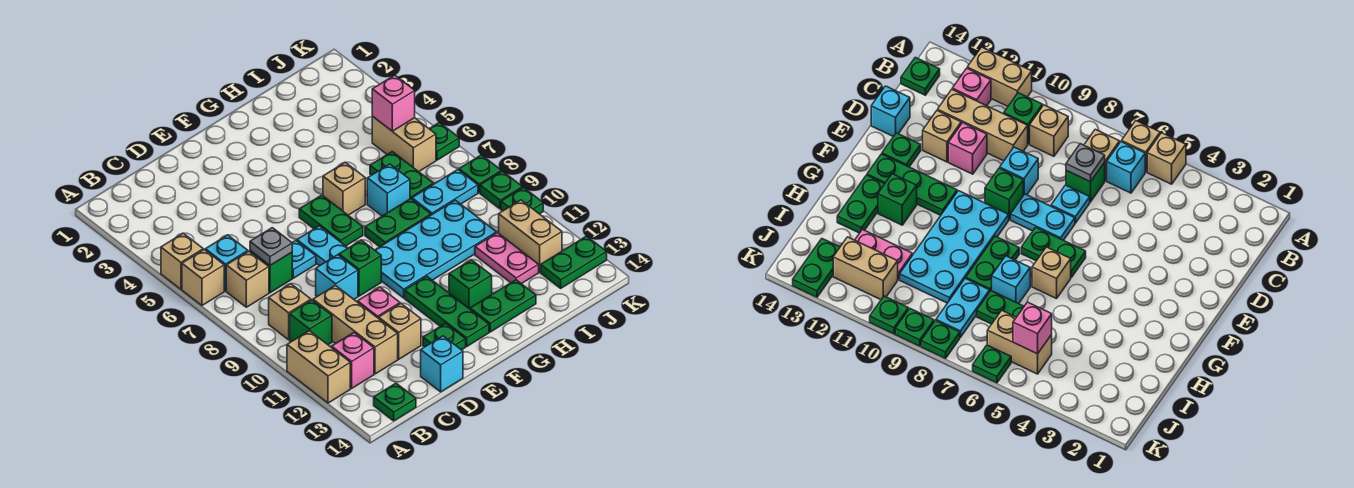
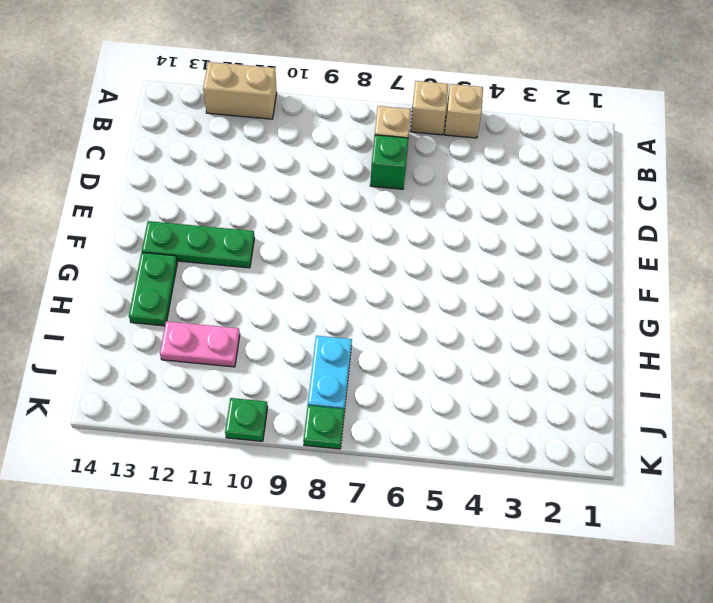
none -> cyan 1x1 brick [205,235,248,291]
none -> tan 1x1 brick [269,284,311,340]
none -> green 1x1 brick [290,300,332,345]
none -> pink 1x1 brick [332,333,374,388]

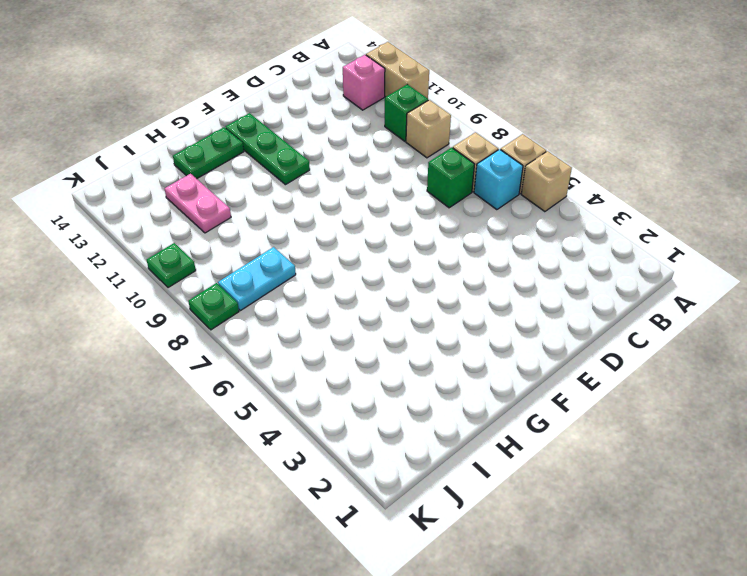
none -> green 1x1 plate [374,383,416,421]
none -> tan 1x3 brick [313,285,398,374]
none -> cyan 1x1 plate [292,241,316,278]
none -> cyan 1x1 brick [316,255,358,299]

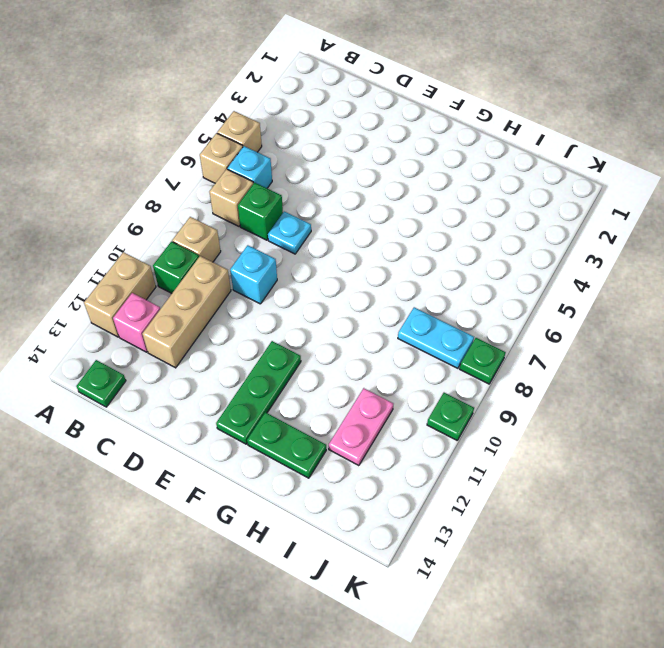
none -> pink 1x1 brick [358,287,400,318]
none -> tan 1x1 brick [379,303,421,359]
none -> cyan 1x1 brick [421,336,463,392]
none -> cyan 1x2 plate [297,226,348,266]

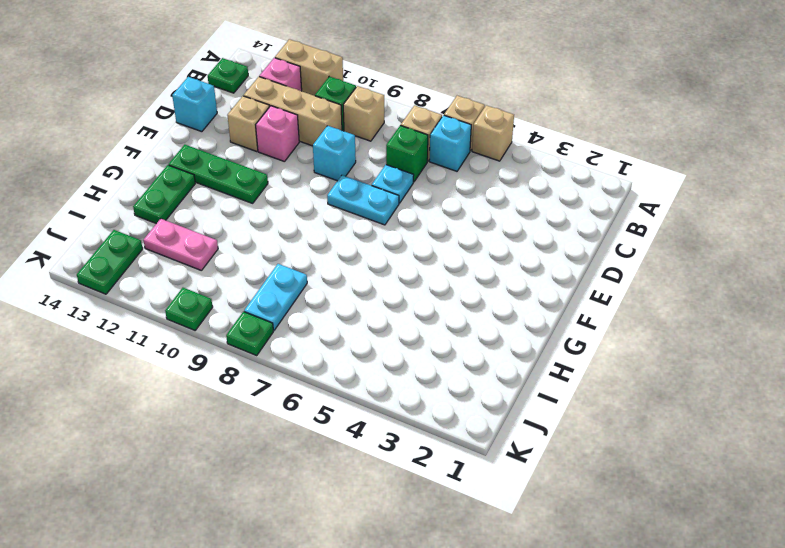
none -> green 1x1 brick [339,240,381,296]
none -> green 1x1 plate [423,323,466,350]
none -> green 1x2 plate [299,195,363,246]
none -> cyan 2x4 plate [375,200,496,298]

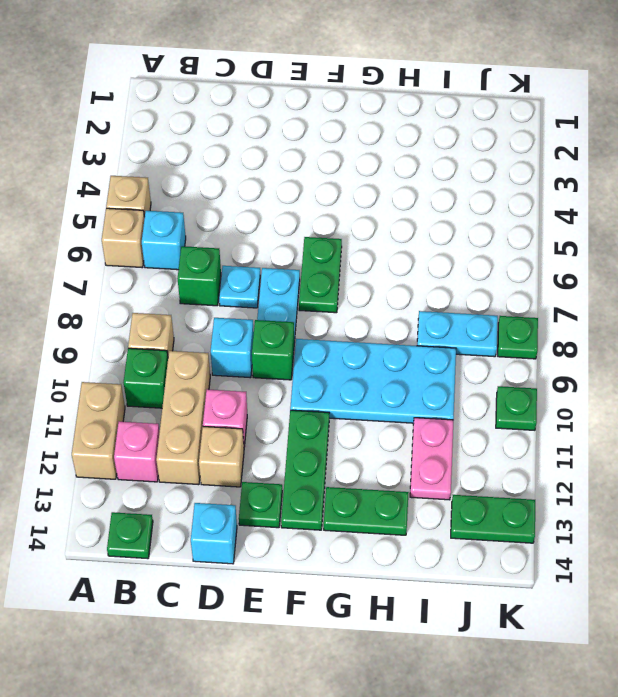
none -> tan 1x1 brick [226,251,269,307]
none -> tan 1x1 brick [323,162,365,215]
none -> green 1x2 plate [365,199,431,247]
none -> green 1x1 brick [449,260,492,309]

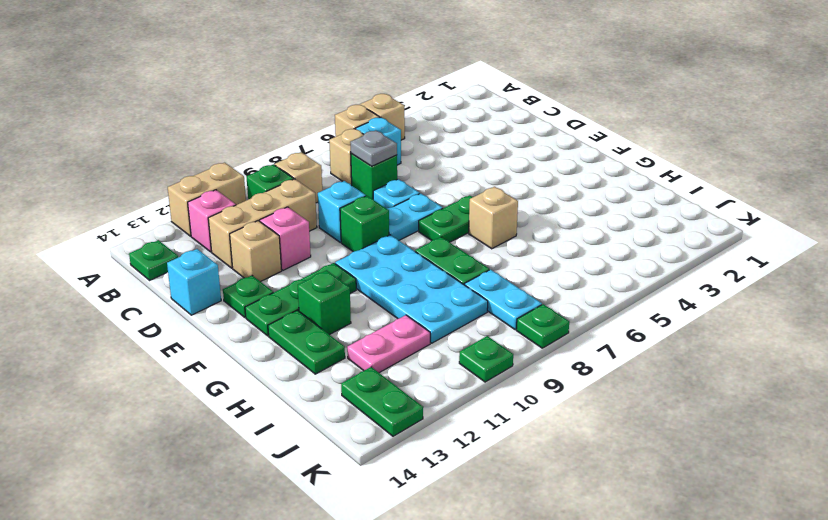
none -> cyan 1x1 brick [367,164,410,216]
none -> green 1x2 plate [370,152,433,199]
none -> tan 1x2 brick [372,117,436,172]
none -> tan 1x2 brick [499,200,562,272]

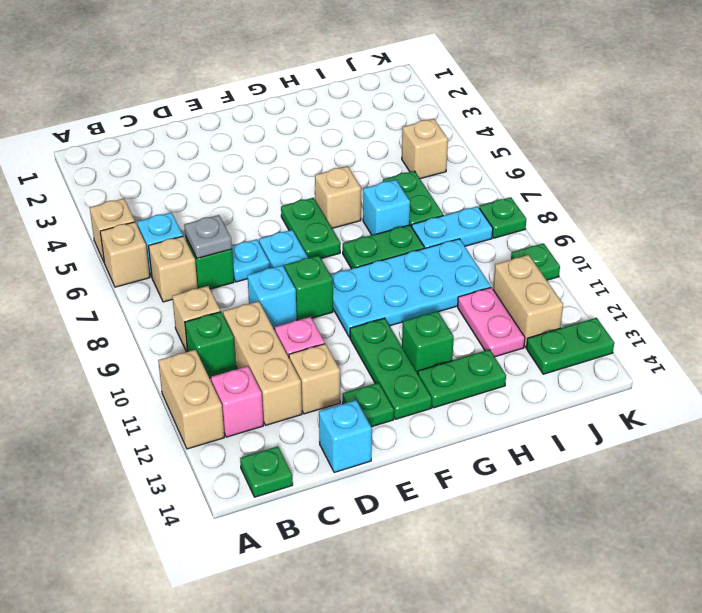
tan 1x1 brick [402,119,448,179] -> tan 1x2 brick [372,117,436,172]
none -> green 1x1 plate [429,122,459,160]
none -> green 1x1 plate [480,171,522,209]
none -> pink 1x1 brick [372,75,415,131]

